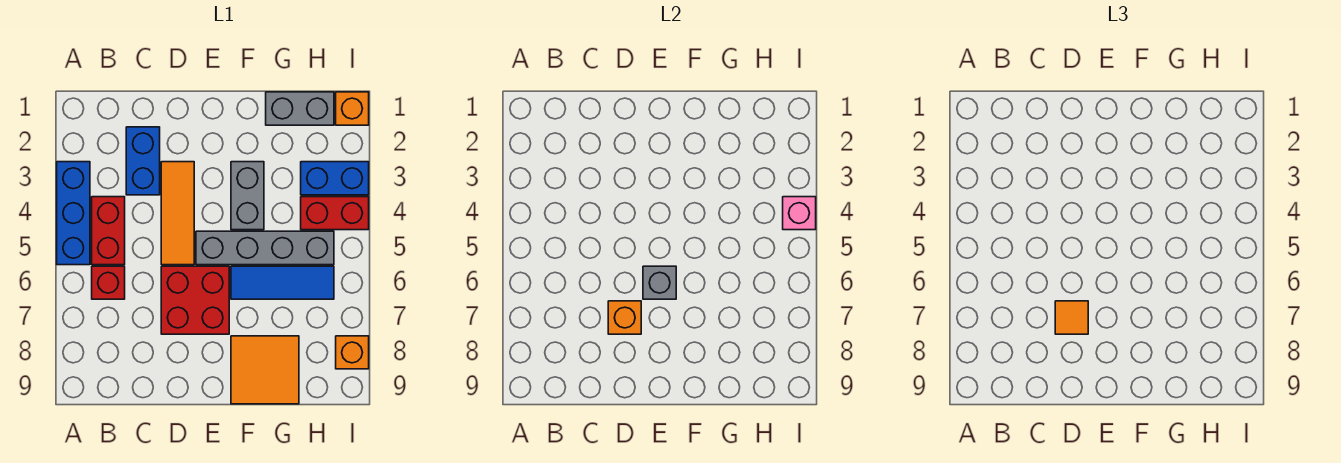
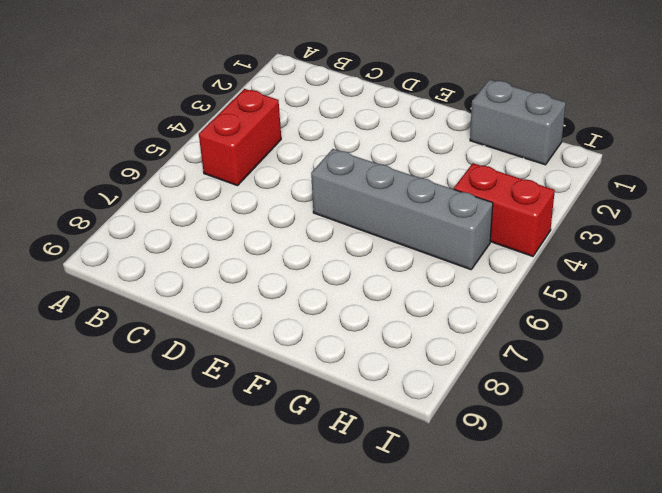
none -> blue 1x3 brick [57,162,90,265]
none -> red 1x1 brick [92,266,125,299]
none -> blue 1x2 brick [126,127,160,195]

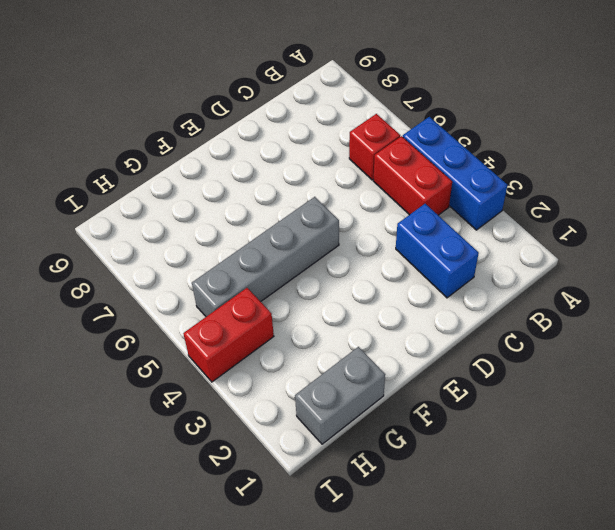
none -> orange 1x3 tile [161,162,194,265]
none -> red 2x2 brick [161,266,229,334]
none -> grey 1x2 brick [231,162,264,230]

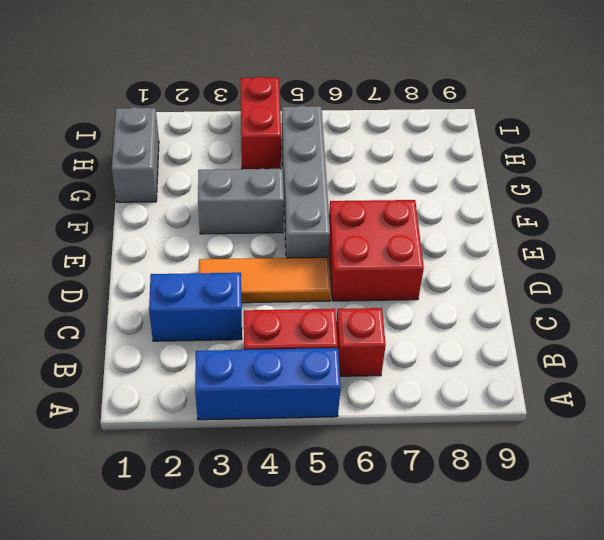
none -> blue 1x3 tile [231,266,334,299]
none -> orange 2x2 tile [231,336,299,404]
none -> blue 1x2 brick [301,162,369,195]

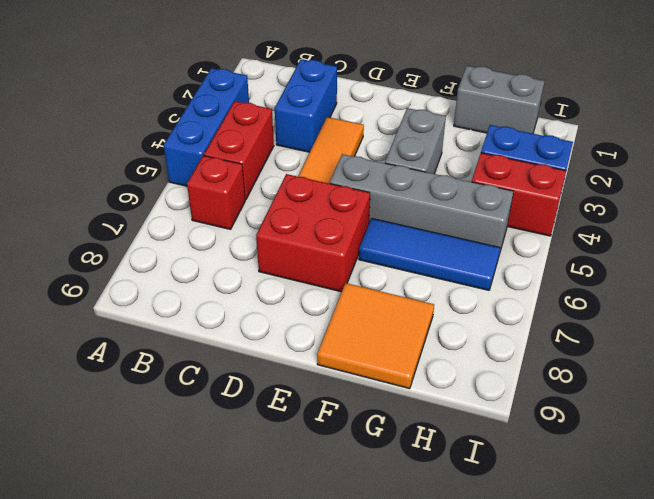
none -> orange 1x1 brick [336,92,369,125]
none -> orange 1x1 brick [336,336,369,369]
none -> orange 1x1 brick [608,301,641,334]

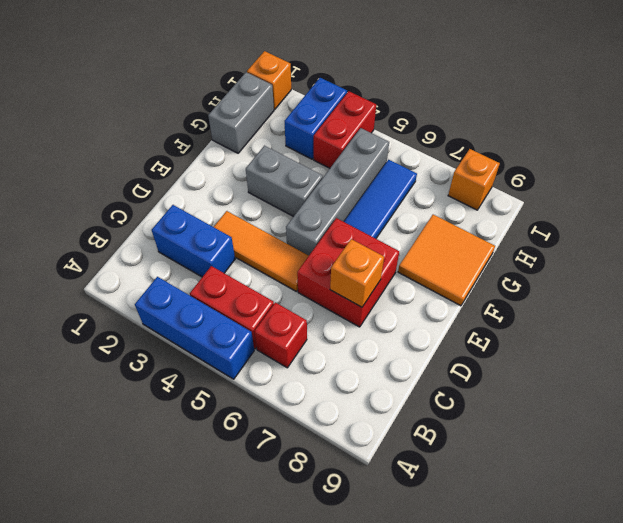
none -> grey 1x1 brick [643,266,676,299]
none -> pink 1x1 brick [783,197,816,230]
none -> orange 1x1 tile [1055,301,1088,334]

